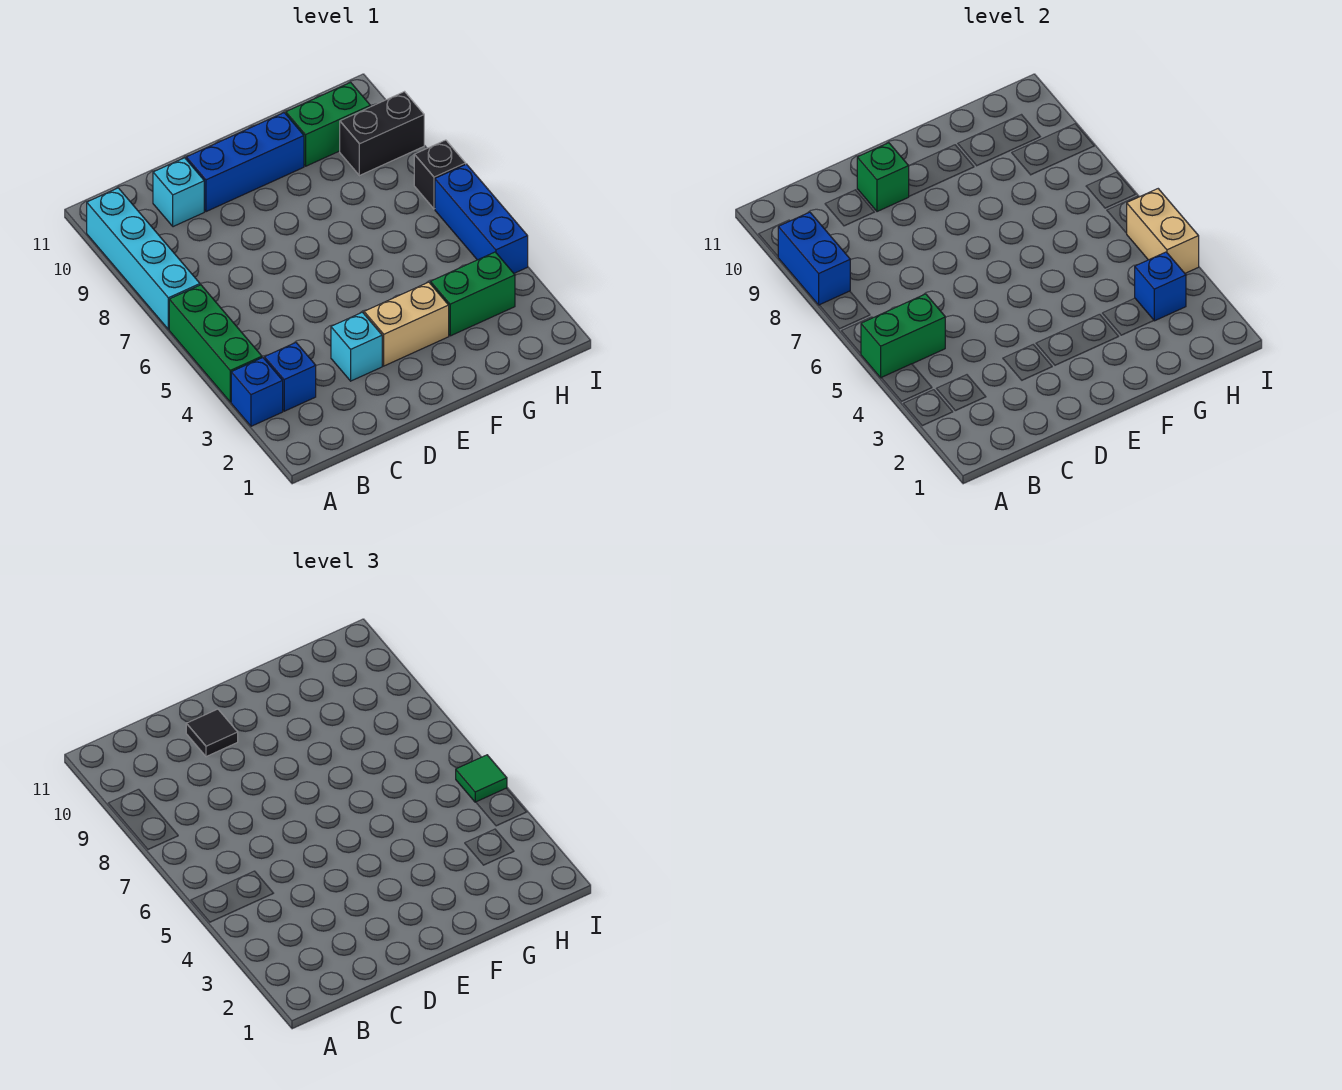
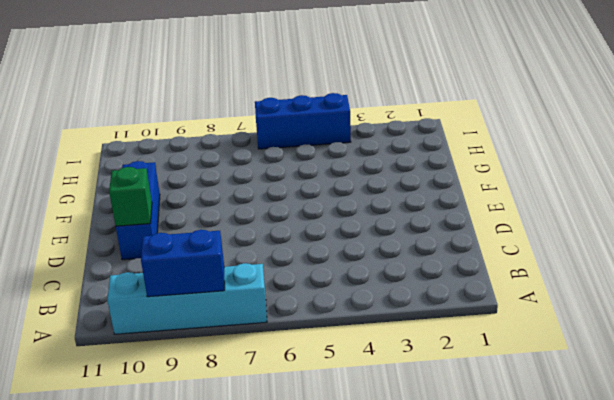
none -> blue 1x1 brick [231,358,283,426]
none -> green 1x3 brick [169,285,262,402]
none -> blue 1x1 brick [265,343,316,411]

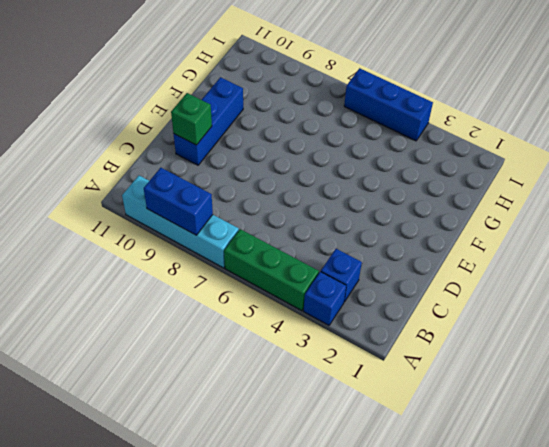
none -> cyan 1x1 brick [153,158,204,227]
none -> cyan 1x1 brick [331,312,382,381]
none -> tan 1x2 brick [364,282,449,366]

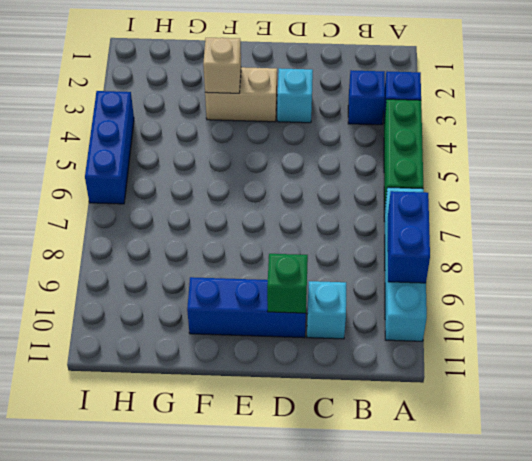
tan 1x1 brick [203,38,241,93] -> none
none -> green 1x2 brick [431,252,515,336]
none -> green 1x2 brick [286,82,370,166]
none -> black 1x2 brick [340,92,424,176]

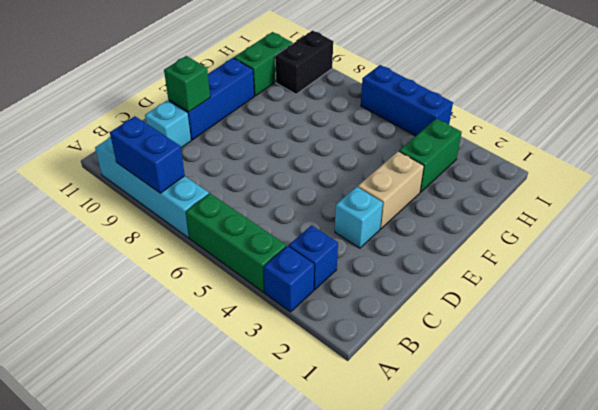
none -> black 1x1 brick [414,140,466,209]
none -> green 1x2 brick [861,294,945,378]
none -> blue 1x1 brick [1135,252,1186,321]

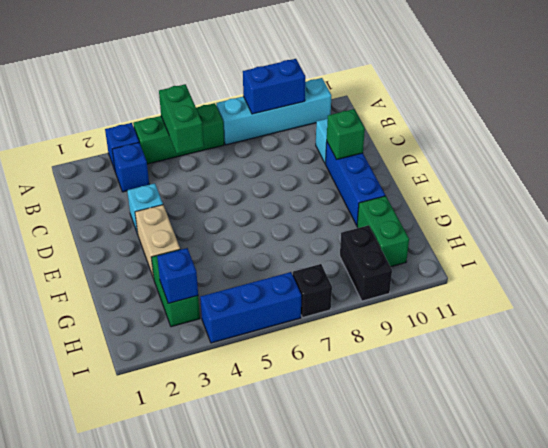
none -> tan 1x2 brick [1127,189,1199,273]
none -> black 1x1 tile [186,709,238,757]
none -> green 1x1 tile [456,755,507,802]

